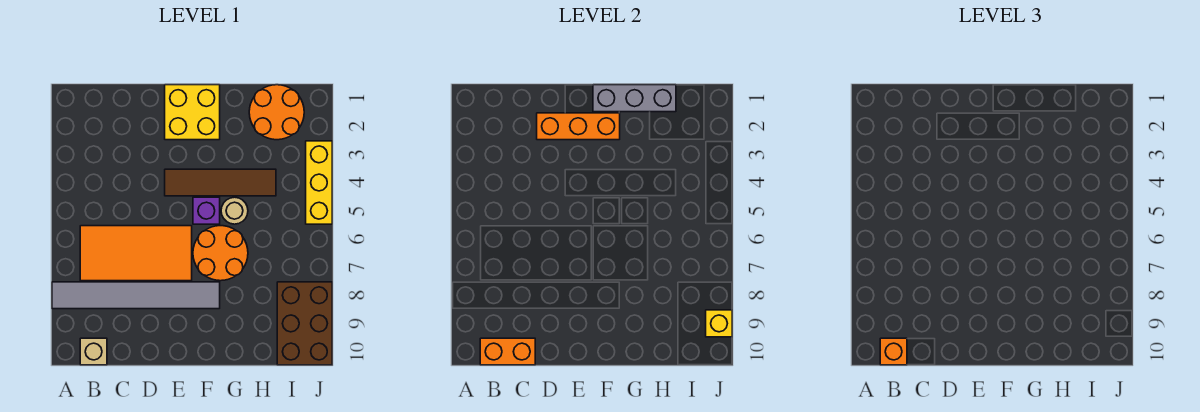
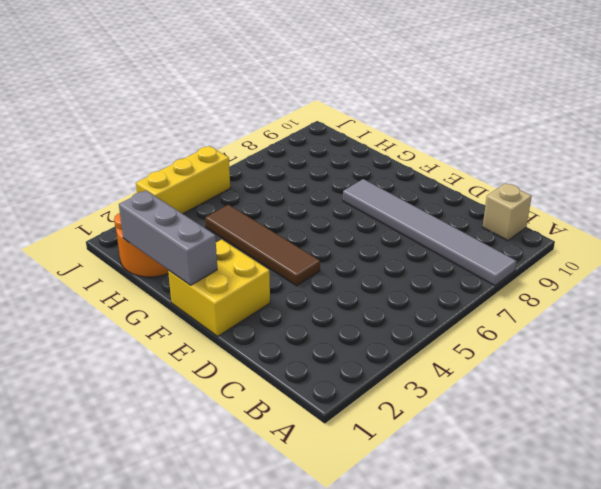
none -> orange 2x4 tile [80,226,192,281]
none -> purple 1x1 brick [193,197,220,224]
none -> orange 2x2 round brick [193,226,248,281]

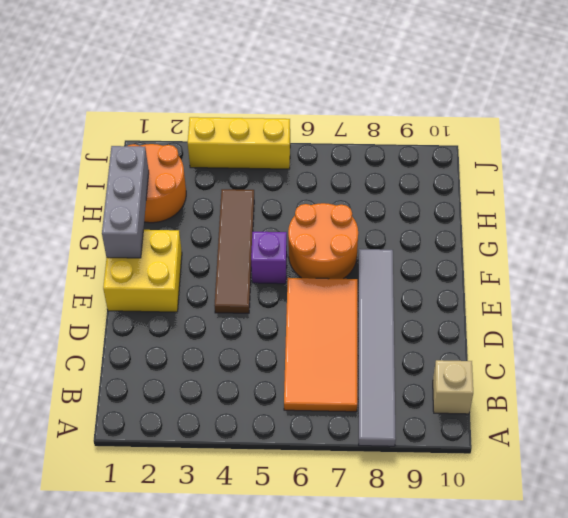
none -> tan 1x1 round brick [221,197,248,224]
none -> brown 2x3 brick [277,282,332,365]
none -> orange 1x2 brick [480,338,535,365]

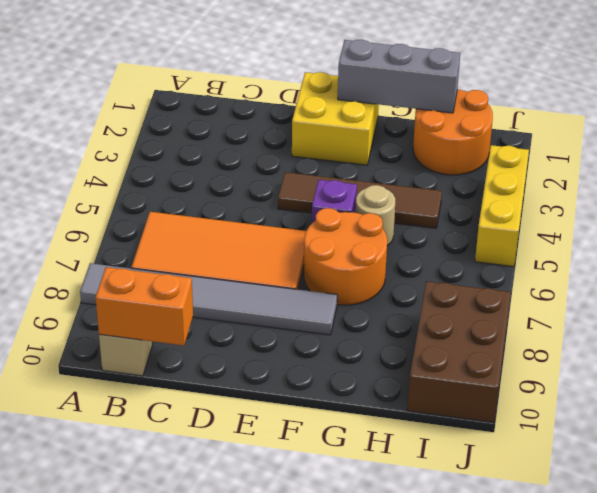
none -> orange 1x3 brick [537,113,620,140]
none -> yellow 1x1 brick [706,310,732,337]
none -> orange 1x1 brick [880,338,907,365]

